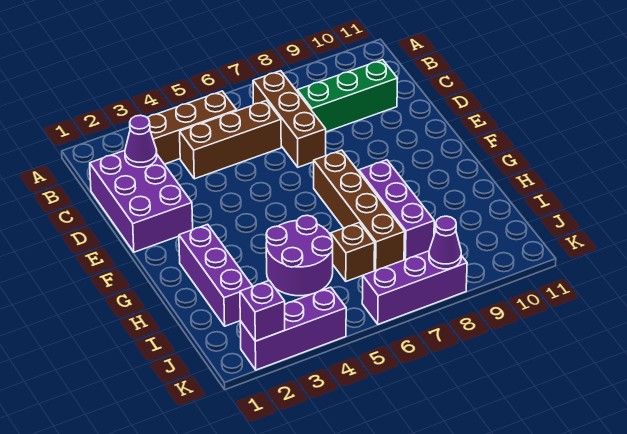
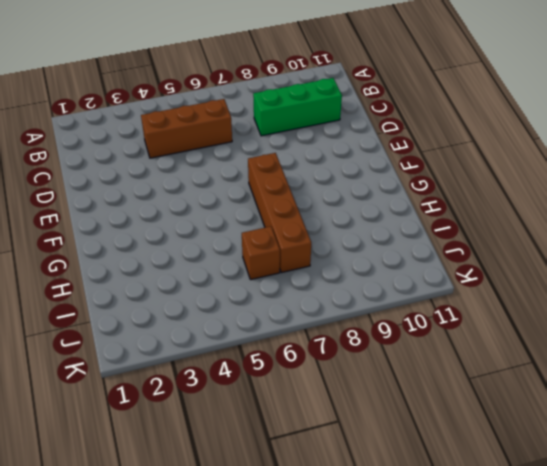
none -> brown 1x3 brick [147,91,237,164]
none -> brown 1x3 brick [253,71,326,167]
none -> purple 2x3 brick [90,151,193,252]

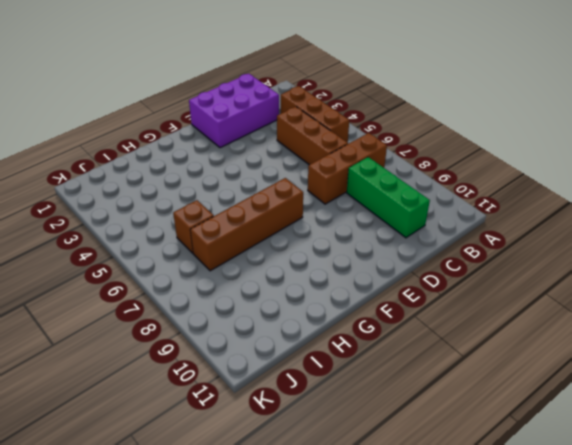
none -> purple 1x3 brick [179,224,253,326]
none -> purple 1x3 brick [359,160,434,259]
none -> purple 2x2 round brick [266,215,333,296]

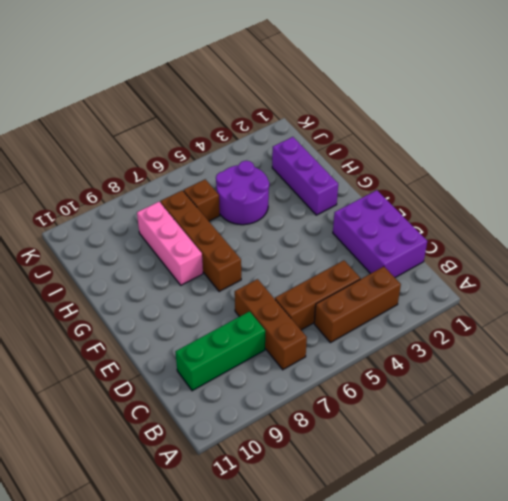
pink 1x3 brick [137,202,203,285] -> purple 1x3 brick [359,160,434,259]
none -> purple 1x3 brick [240,287,346,370]
none -> purple 1x3 brick [362,251,467,324]
none -> purple 1x1 cone [125,115,157,167]

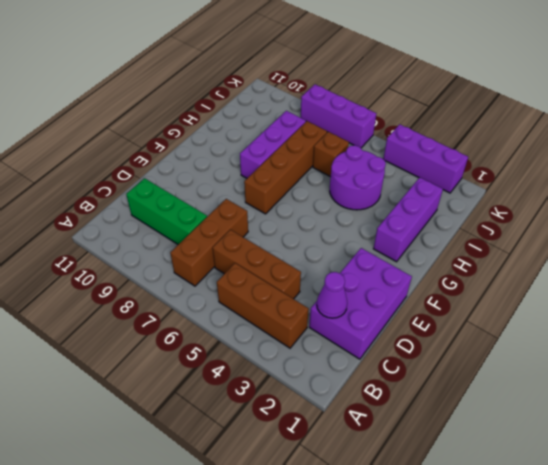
none -> purple 1x1 brick [240,281,285,341]
none -> purple 1x1 cone [429,216,461,269]

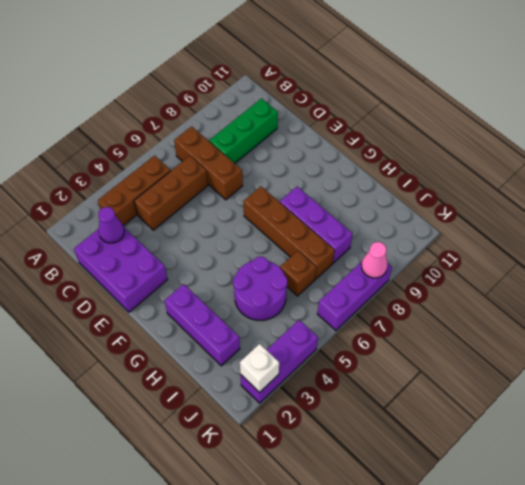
white 1x1 brick [240,344,279,393] -> purple 1x1 brick [240,281,285,341]
pink 1x1 cone [362,242,388,278] -> purple 1x1 cone [429,216,461,269]

